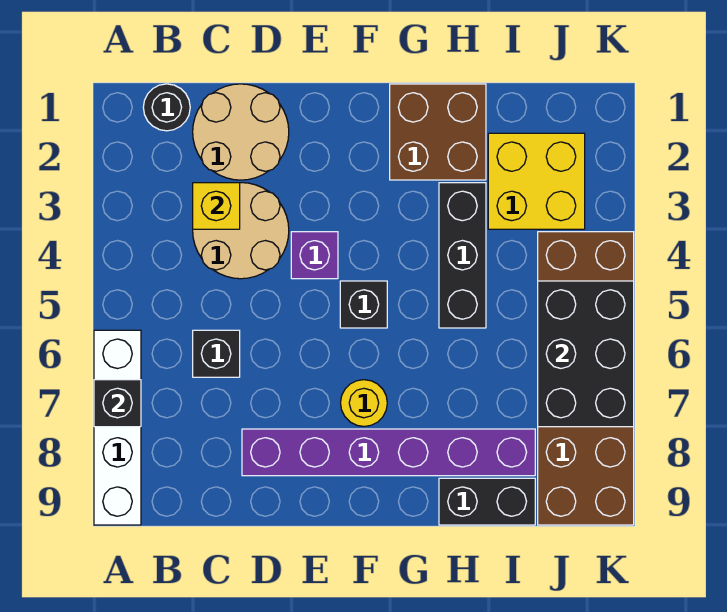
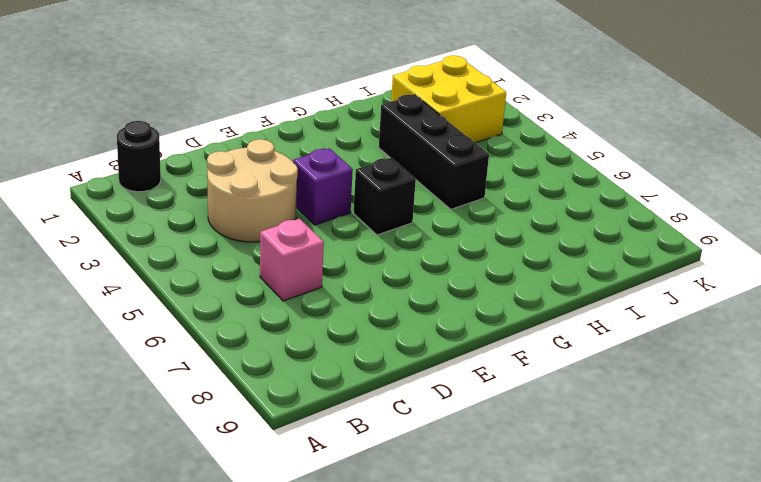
pink 1x1 brick [260,219,324,301] -> black 1x1 brick [193,330,240,377]
none -> white 1x4 brick [94,330,141,525]
none -> tan 2x2 round brick [193,84,289,180]
none -> purple 1x6 brick [242,429,535,476]

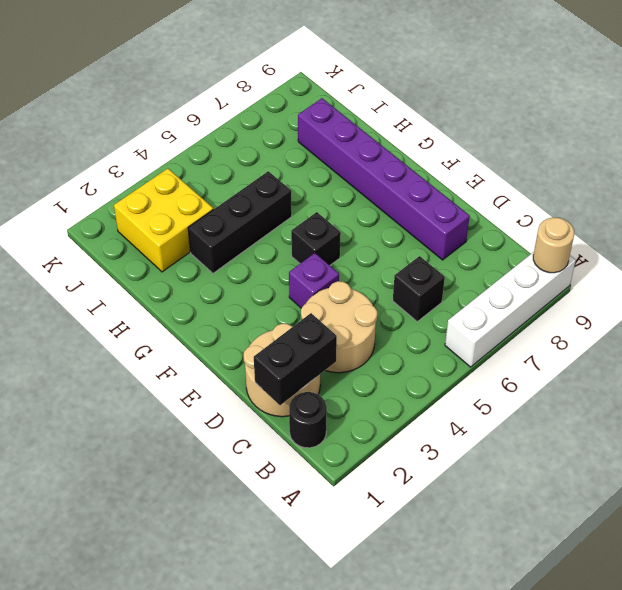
tan 1x1 round brick [533,217,574,273] -> none
black 1x2 brick [254,313,337,405] -> black 1x2 brick turned to [439,478,535,525]
none -> yellow 1x1 round brick [341,380,387,426]
none -> brown 2x2 brick [390,84,486,180]
none -> brown 2x6 brick [538,232,634,525]

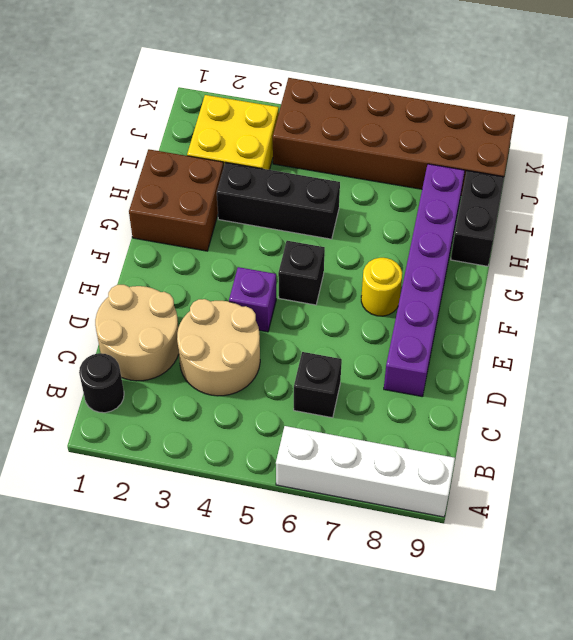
none -> black 1x1 brick [94,380,141,427]
none -> yellow 1x1 brick [193,183,240,229]
none -> black 2x3 brick [538,281,634,427]

